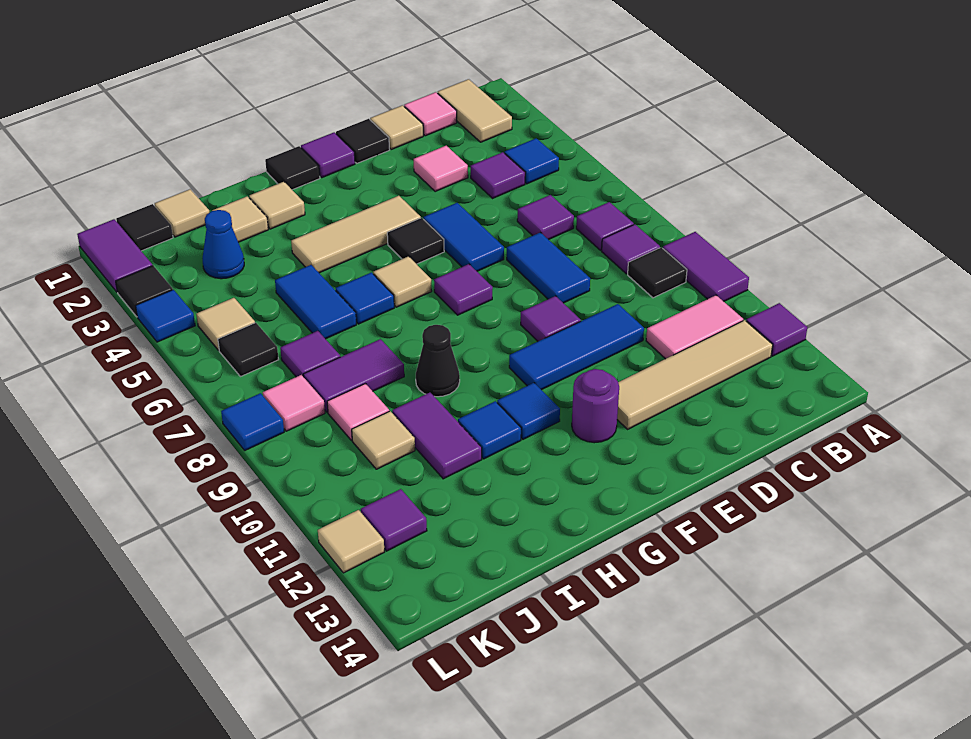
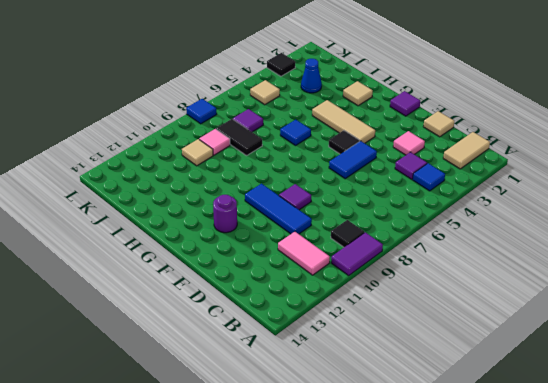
black 1x2 tile [216,119,262,156] -> purple 1x2 tile [303,339,404,412]
none -> purple 1x1 tile [746,303,807,356]
none -> purple 1x1 tile [576,202,634,250]
none -> purple 1x1 tile [602,224,660,274]
none -> tan 1x4 tile [617,320,773,429]

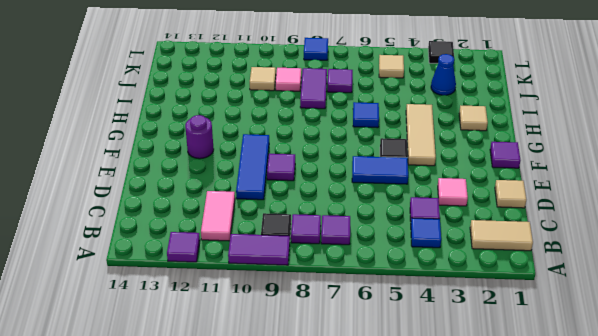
none -> tan 1x4 tile [617,320,773,429]
none -> pink 1x1 tile [404,92,457,136]
none -> purple 1x1 tile [517,195,574,240]
none -> blue 1x2 tile [507,232,590,303]

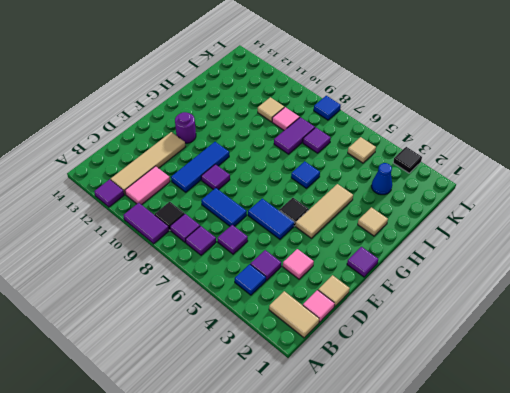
none -> black 1x1 tile [336,119,390,163]
none -> purple 1x1 tile [434,264,493,315]
none -> black 1x1 tile [265,146,320,190]
none -> tan 1x1 tile [373,256,432,307]

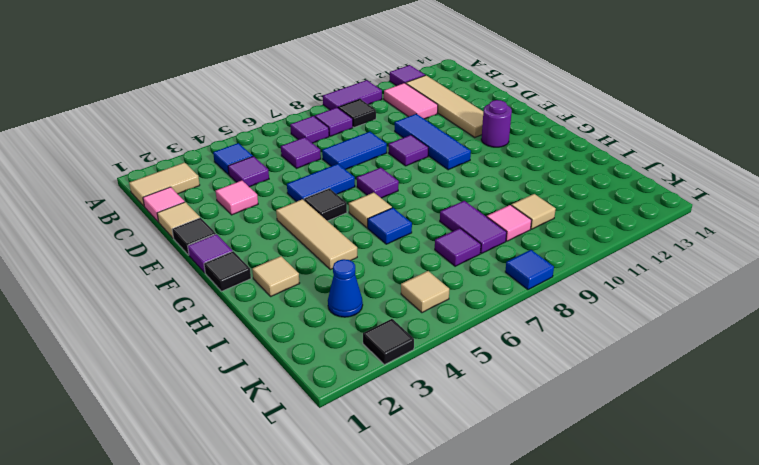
none -> blue 1x1 tile [497,383,560,439]
none -> black 1x1 cone [416,325,460,397]
none -> blue 1x1 tile [458,401,521,459]
none -> tan 1x1 tile [212,196,268,242]

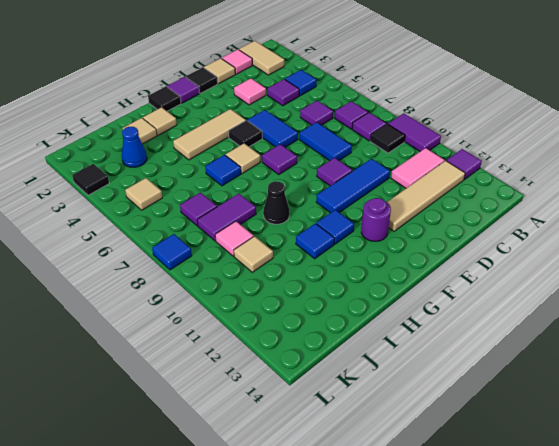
none -> blue 1x2 tile [275,265,356,339]
none -> purple 1x2 tile [392,393,482,479]
none -> tan 1x1 tile [155,189,209,237]
none -> black 1x1 tile [116,204,173,251]

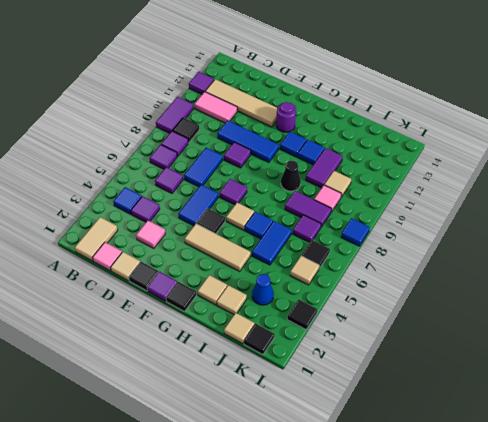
none -> pink 1x1 tile [263,375,325,431]
none -> purple 1x1 tile [361,489,427,551]
none -> purple 1x2 tile [77,219,153,292]
none -> blue 1x1 tile [136,290,195,342]

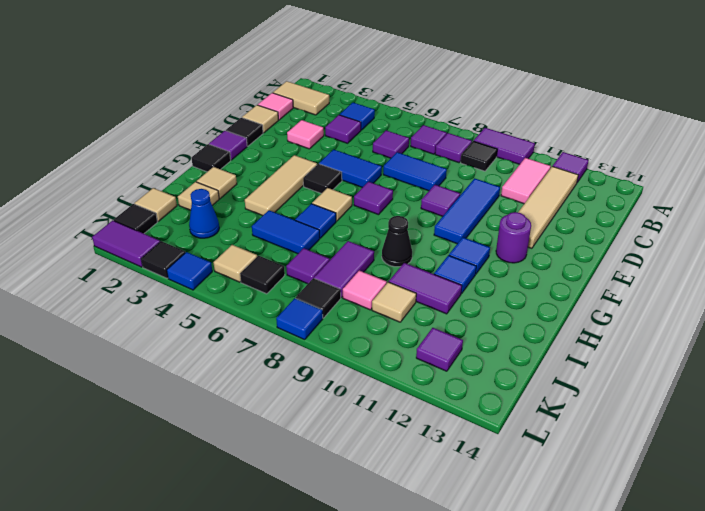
black 1x1 tile [296,278,341,318] -> pink 1x1 tile [263,375,325,431]
none -> tan 1x1 tile [318,510,384,573]

